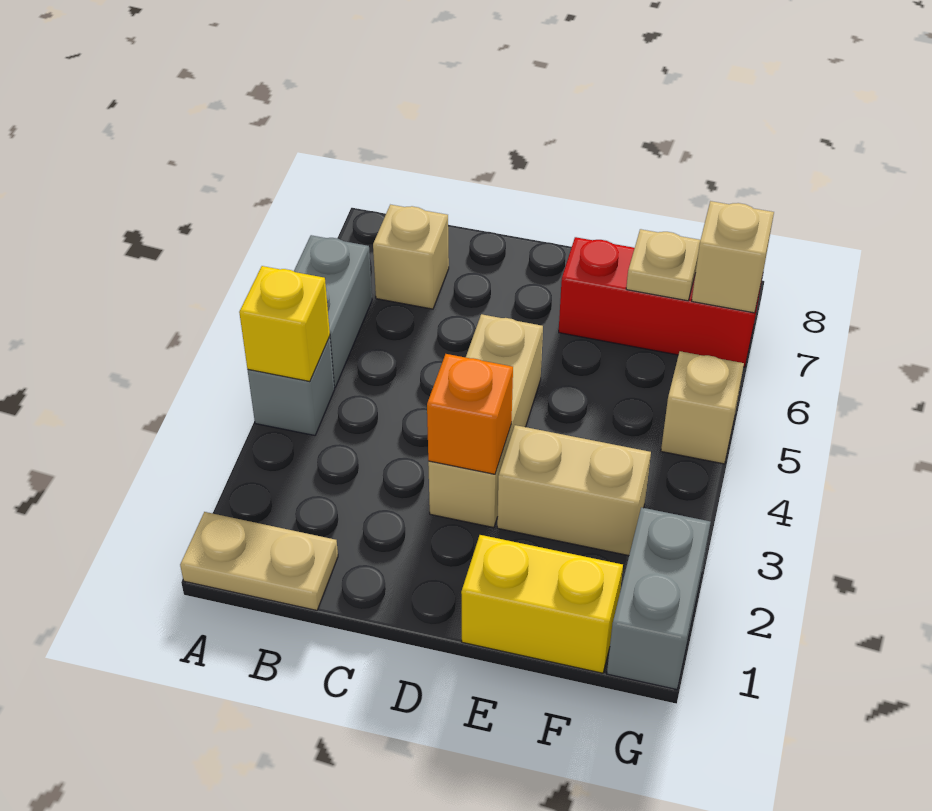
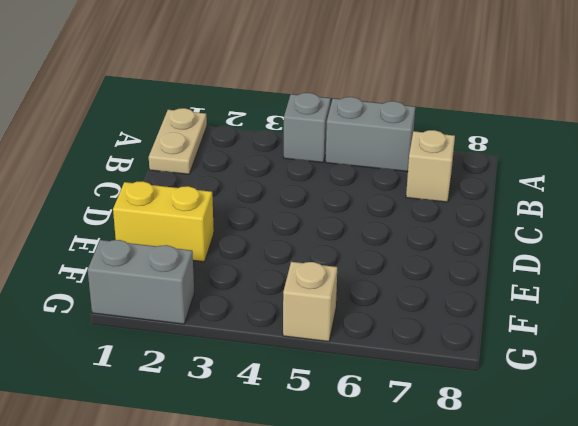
yellow 1x2 brick [113,181,214,262] -> yellow 1x2 brick turned to [461,535,623,673]
none -> tan 1x3 brick [428,314,543,528]
none -> tan 1x2 brick [497,425,651,556]
none -> red 1x3 brick [559,237,762,367]

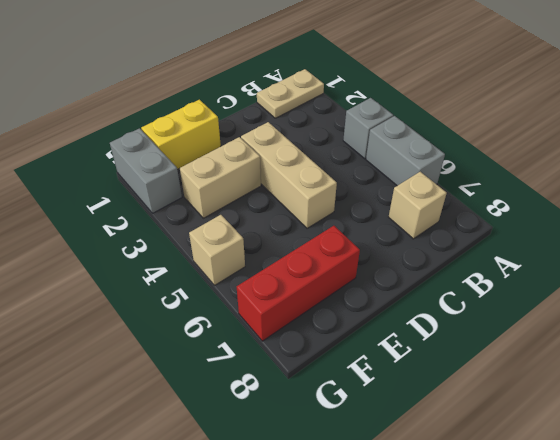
none -> yellow 1x1 brick [239,266,330,382]
none -> orange 1x1 brick [427,354,513,474]
none -> tan 1x1 plate [626,229,700,301]

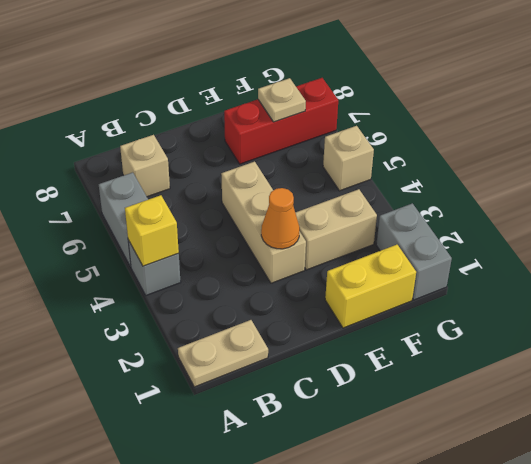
orange 1x1 cone [261,188,300,249] -> orange 1x1 brick [427,354,513,474]
none -> tan 1x1 brick [692,201,774,313]

